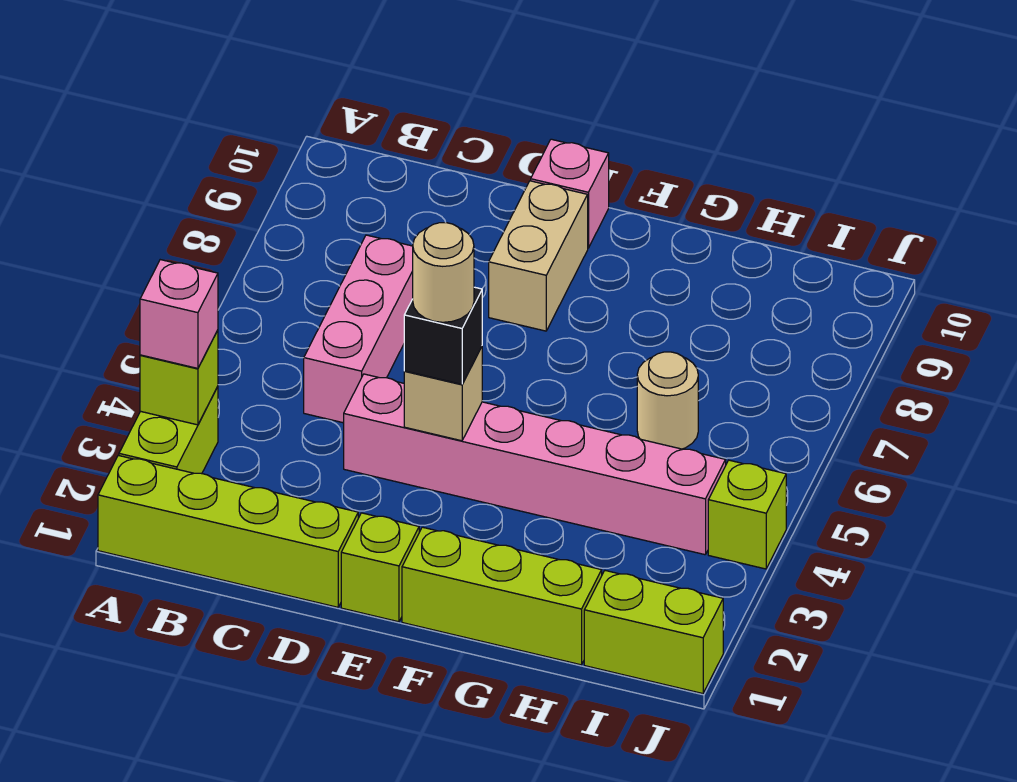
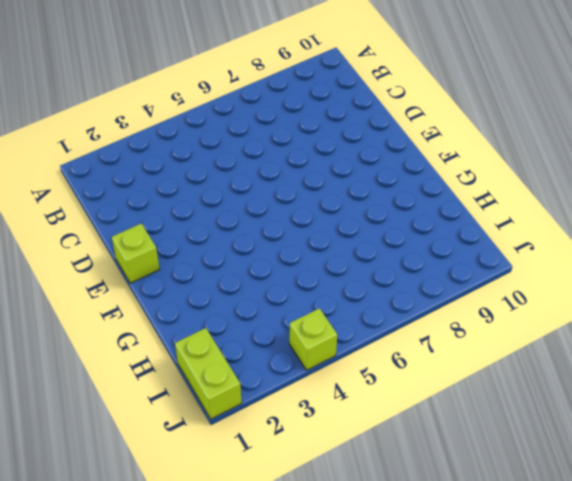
none -> lime 1x4 brick [98,455,358,607]
none -> lime 1x2 brick [119,387,218,474]
none -> pink 1x3 brick [304,235,413,423]

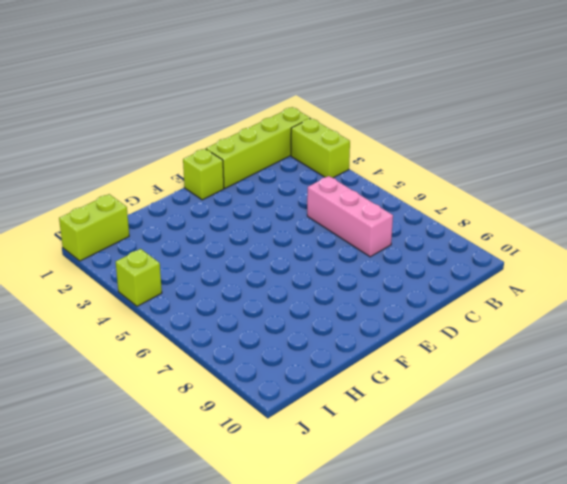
none -> pink 1x6 brick [344,374,726,555]
none -> tan 1x2 brick [489,181,588,331]
none -> pink 1x1 brick [531,139,609,248]

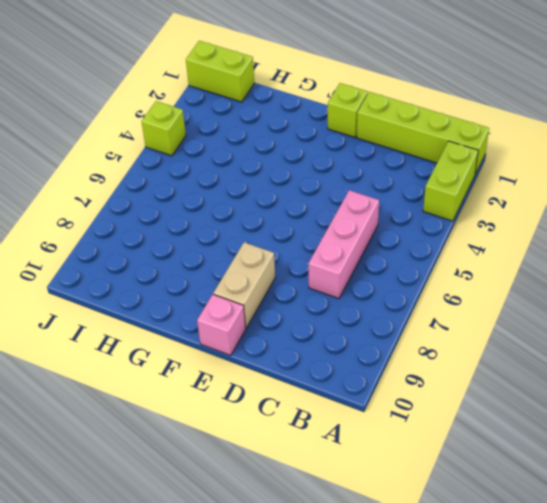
none -> pink 1x6 brick [344,374,726,555]
none -> lime 1x3 brick [402,527,602,665]
none -> tan 1x1 round brick [637,352,698,449]

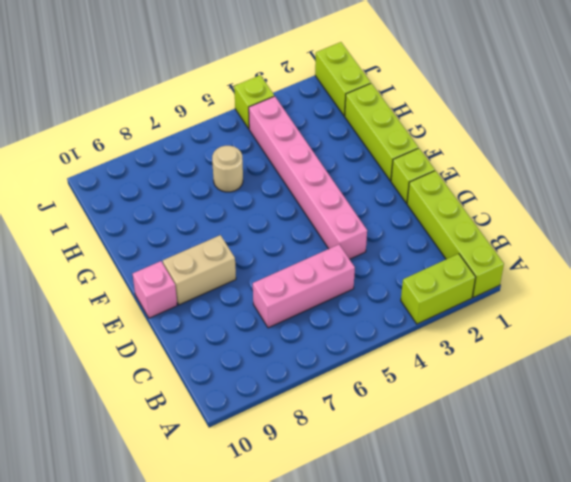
none -> lime 1x1 brick [140,330,218,425]
none -> tan 1x1 brick [404,347,482,441]
none -> pink 1x1 brick [140,260,218,368]

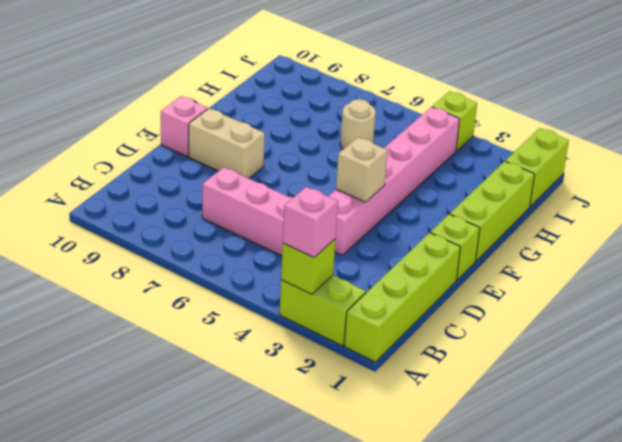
none -> black 1x1 brick [404,287,482,384]
none -> tan 1x1 round brick [413,223,474,322]

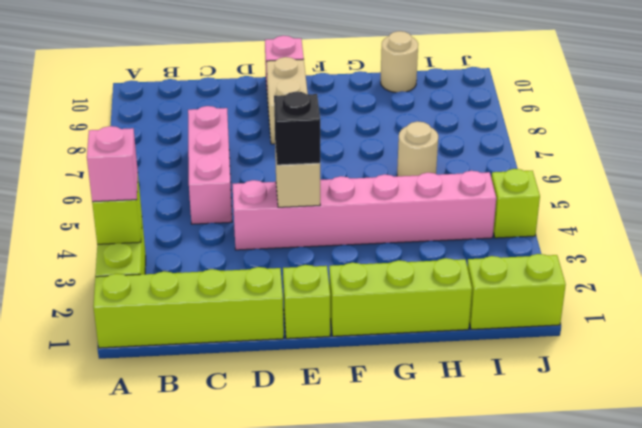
tan 1x1 round brick [381,31,418,92] -> tan 1x1 round brick moved to [413,223,474,322]

